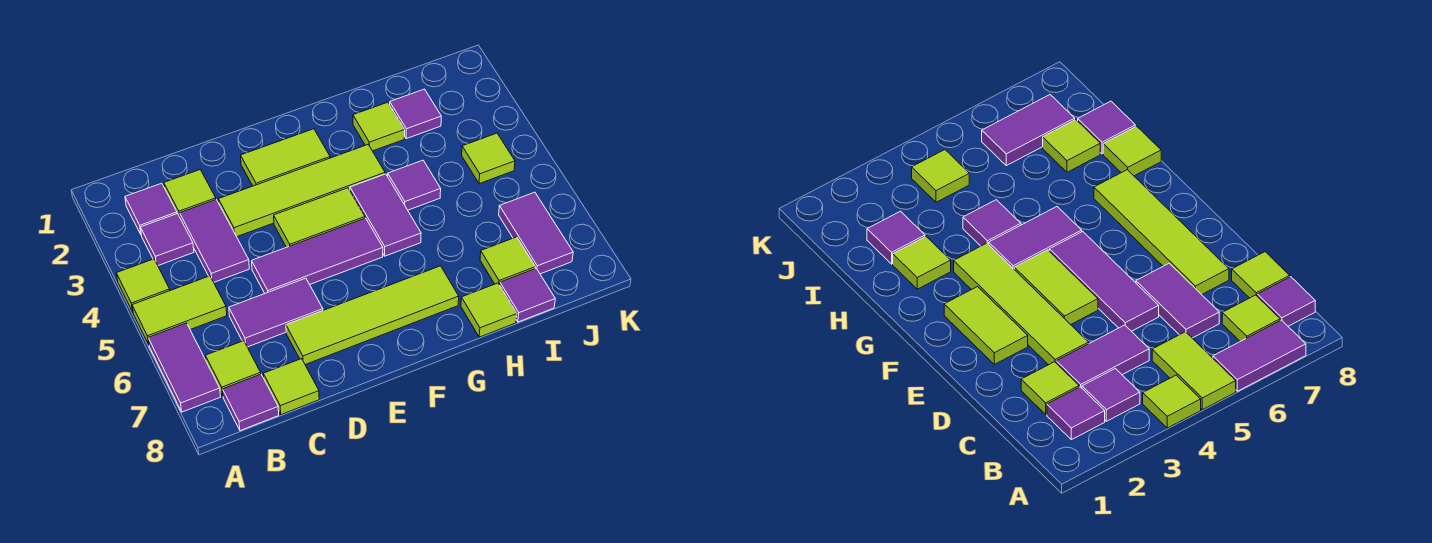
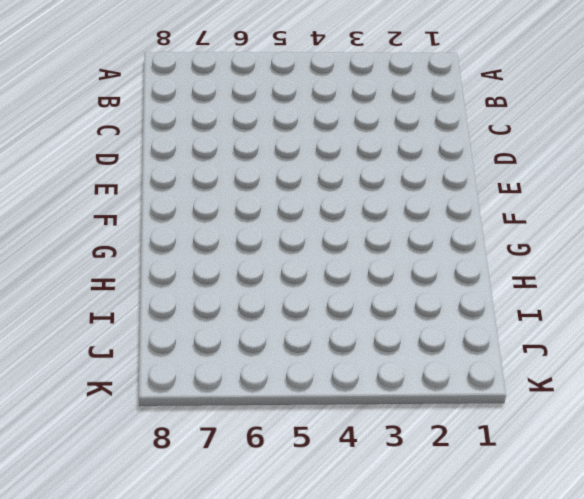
none -> lime 1x1 tile [117,259,170,312]
none -> lime 1x2 tile [132,276,227,344]
none -> purple 1x2 tile [148,323,221,412]

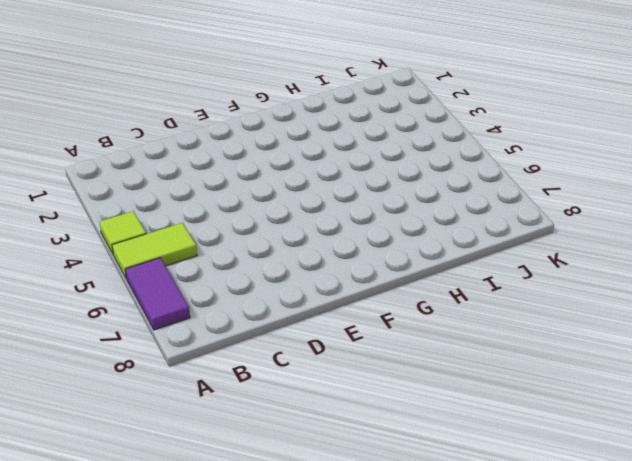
none -> purple 1x1 tile [125,183,177,234]
none -> purple 1x1 tile [141,214,194,266]
none -> lime 1x1 tile [206,341,261,396]

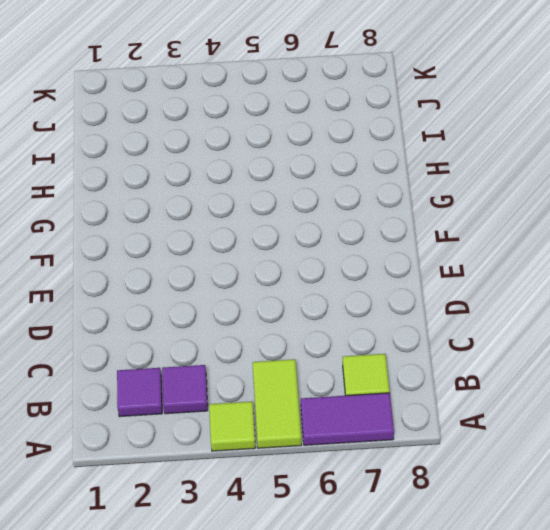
none -> purple 1x1 tile [223,374,279,431]
none -> lime 1x1 tile [164,170,216,217]
none -> purple 1x2 tile [180,200,249,282]

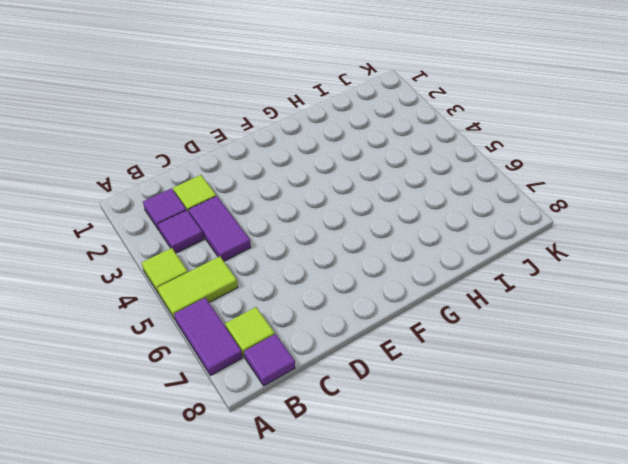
none -> purple 1x2 tile [229,278,323,347]
none -> lime 1x1 tile [263,359,319,415]
none -> lime 1x4 tile [218,145,385,237]

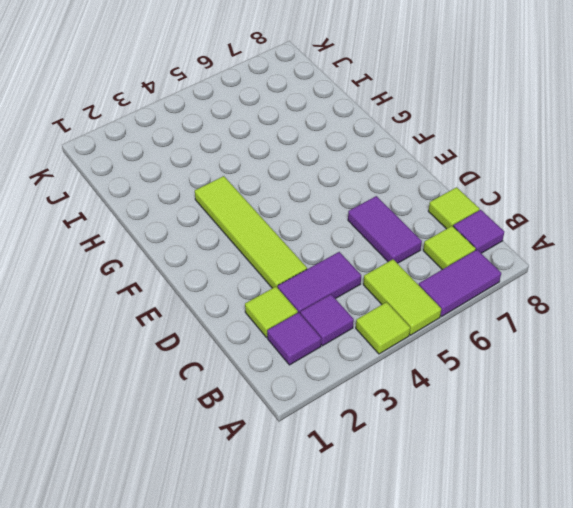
none -> purple 1x3 tile [252,218,383,293]
none -> lime 1x4 tile [286,266,459,365]
none -> lime 1x2 tile [241,129,330,186]

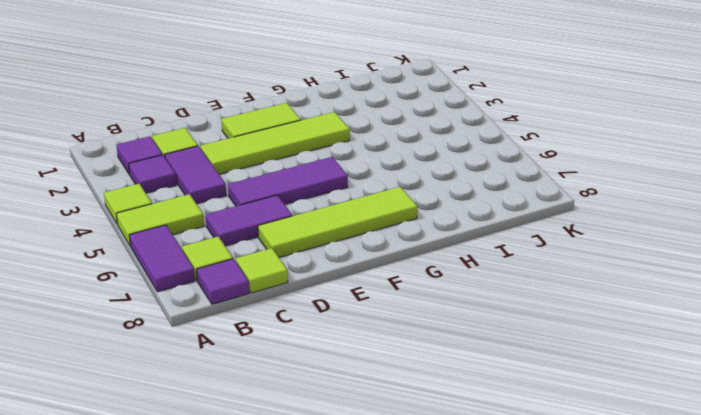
none -> lime 1x2 tile [274,188,365,247]
none -> purple 1x2 tile [350,174,421,256]
none -> lime 1x1 tile [353,102,405,151]

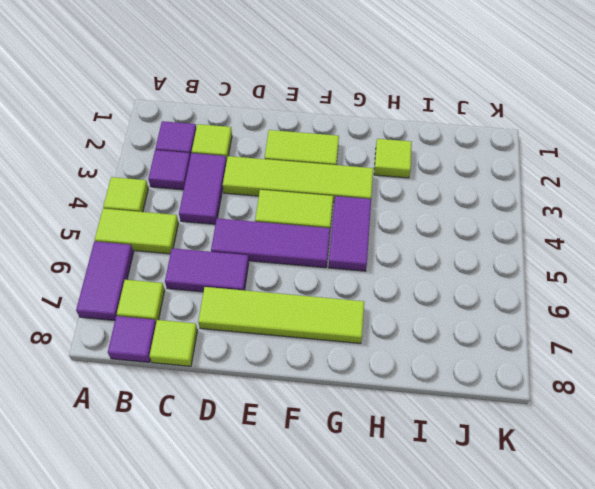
none -> purple 1x1 tile [388,160,441,210]
none -> lime 1x1 tile [461,283,517,337]
none -> purple 1x1 tile [390,89,441,139]

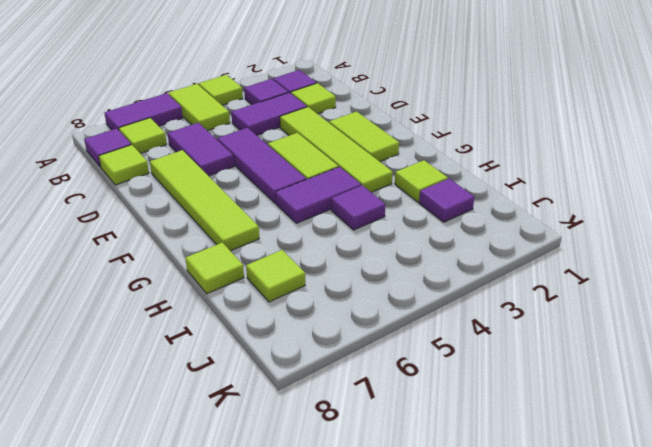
none -> purple 1x1 tile [500,268,555,322]
none -> lime 1x1 tile [462,133,515,184]
none -> purple 1x2 tile [499,192,573,274]

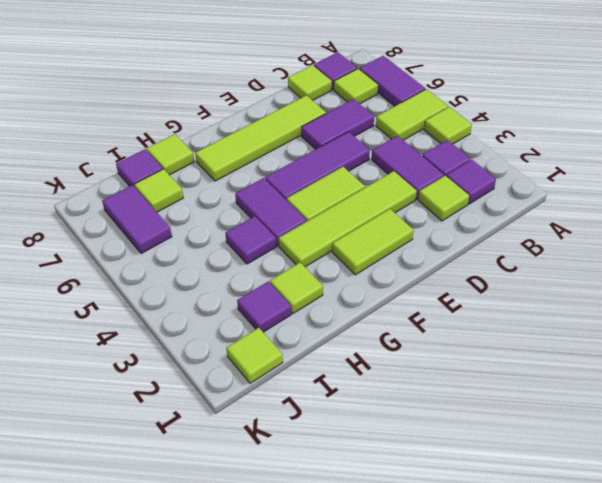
lime 1x1 tile [226,328,283,383] -> lime 1x1 tile moved to [462,133,515,184]

